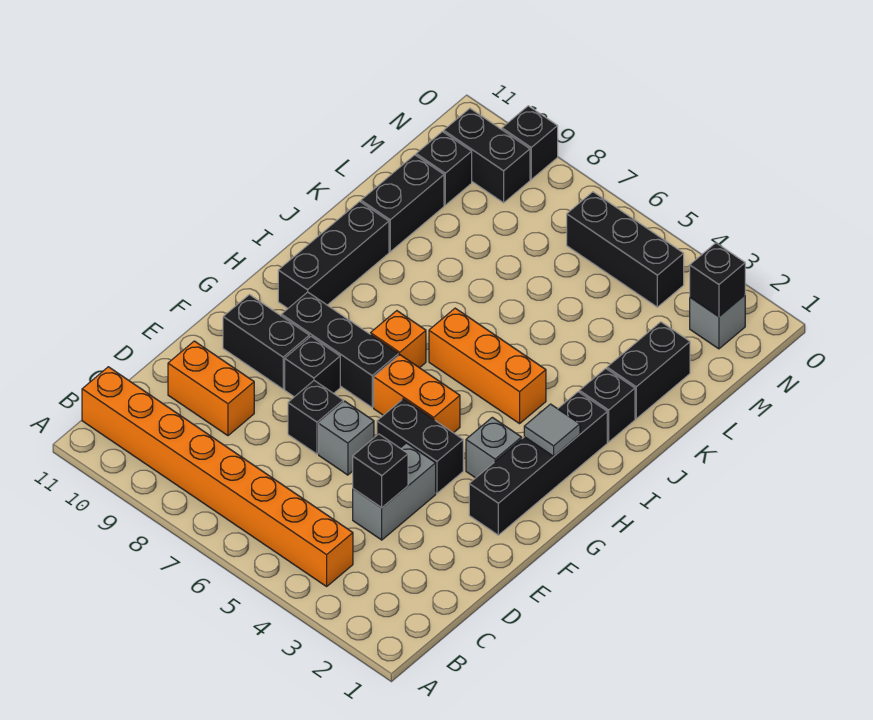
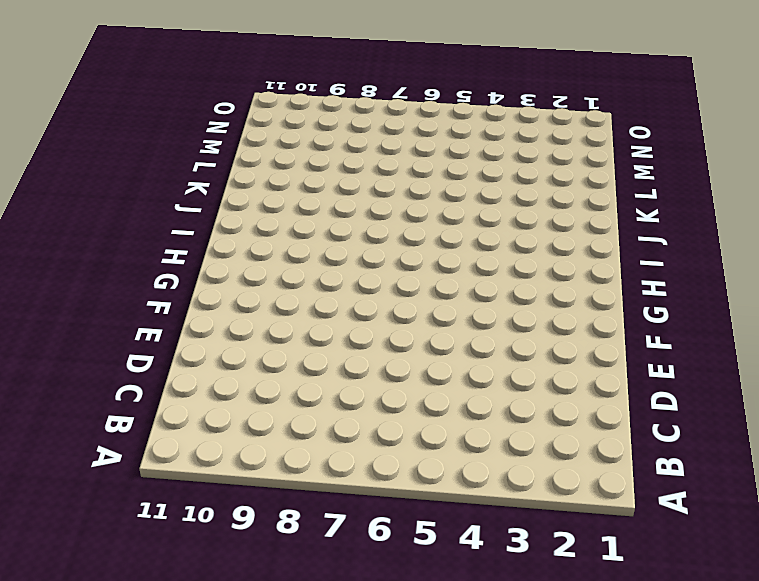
none -> orange 1x8 brick [82,367,353,586]
none -> grey 1x2 brick [353,443,436,540]
none -> orange 1x2 brick [168,341,254,436]

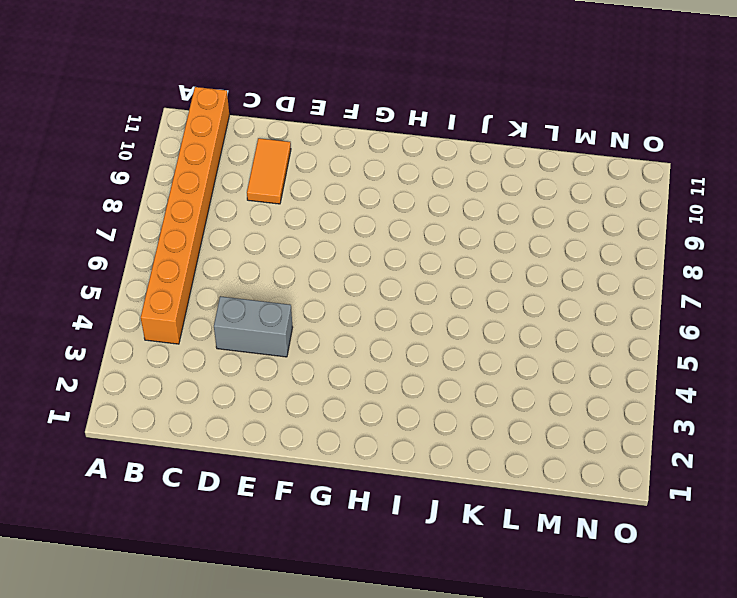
orange 1x2 tile [247,138,291,204] -> orange 1x2 brick [168,341,254,436]
none -> grey 1x1 brick [319,401,374,475]
none -> black 1x1 brick [288,381,343,454]
none -> black 1x4 brick [469,392,607,535]

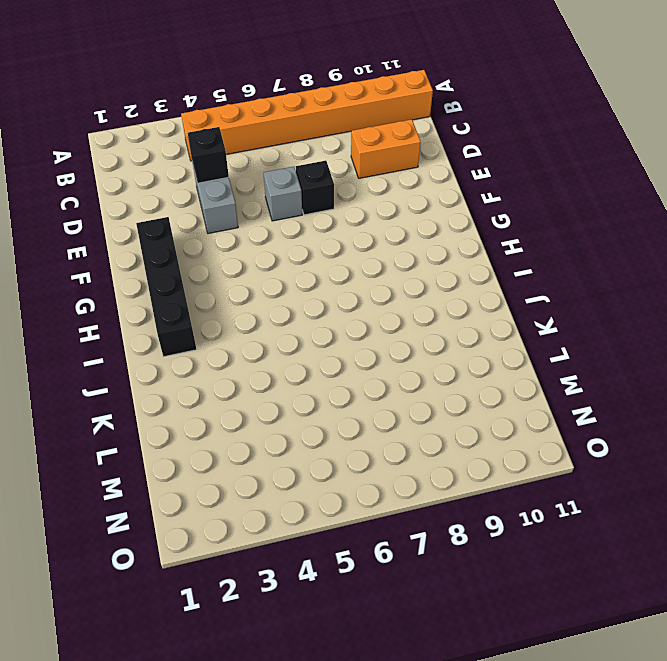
none -> black 1x2 brick [377,399,463,493]
none -> black 1x1 brick [285,336,340,397]
none -> black 1x2 brick [223,295,309,389]

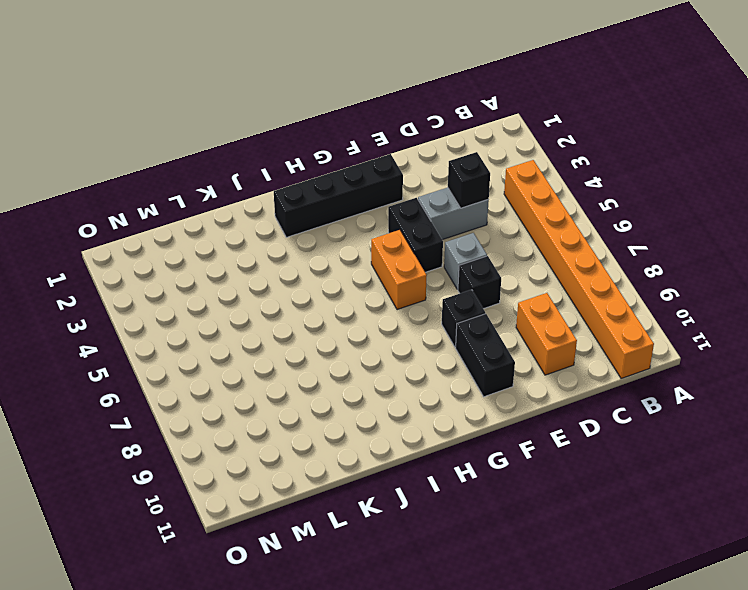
none -> grey 1x1 brick [466,417,522,478]
none -> black 1x3 brick [281,292,398,407]
none -> orange 1x1 brick [371,311,426,368]

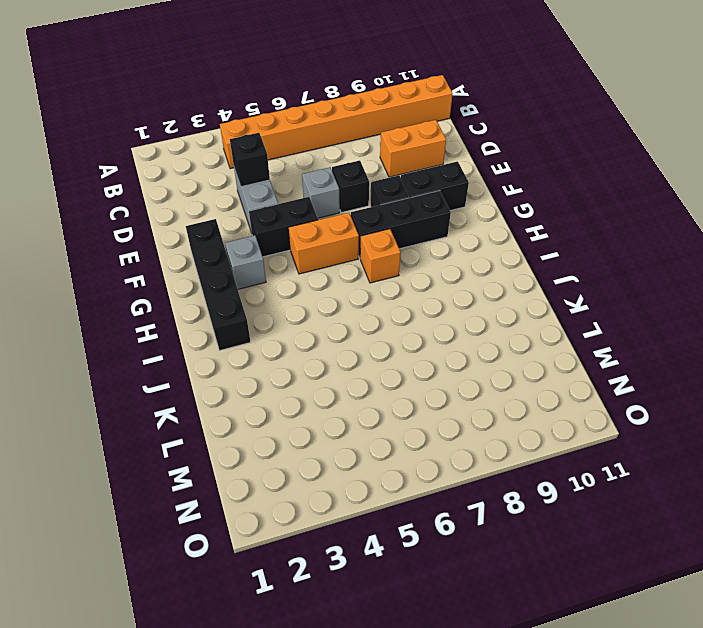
none -> black 1x3 brick [278,201,389,308]
none -> orange 1x3 brick [429,308,546,424]
none -> black 1x1 brick [579,368,635,442]

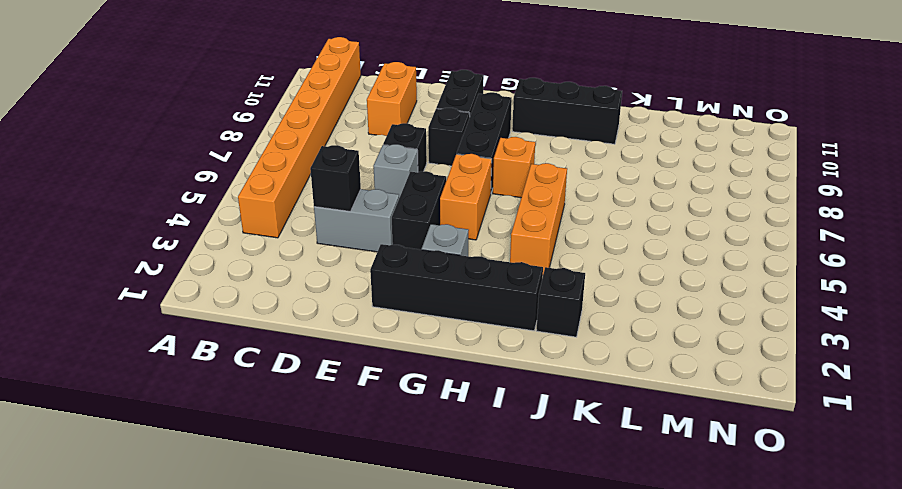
none -> black 1x2 brick [607,322,690,419]
none -> black 1x2 brick [361,155,444,252]
none -> black 1x1 brick [416,132,472,205]

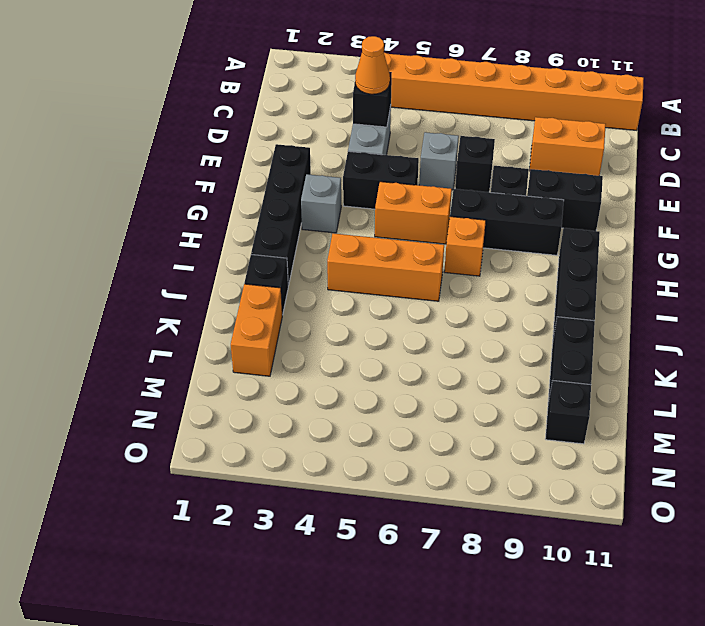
orange 1x1 cone [355,36,390,94] -> none
orange 1x2 brick [231,284,282,376] -> black 1x2 brick [607,322,690,419]
none -> grey 1x1 brick [690,295,745,349]
none -> black 1x3 brick [567,192,684,307]
none -> black 1x2 brick [444,108,530,203]

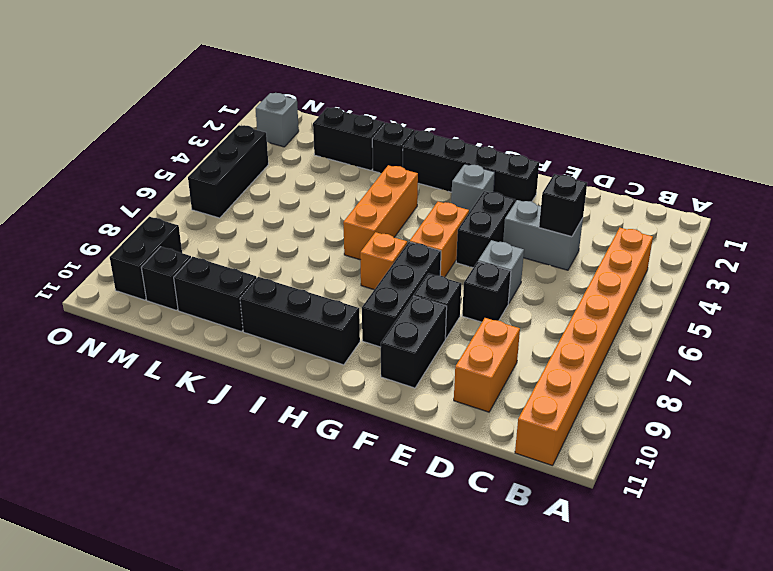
none -> black 1x1 brick [502,106,558,179]
none -> grey 1x1 tile [524,404,580,456]
none -> black 1x1 brick [690,243,745,317]

